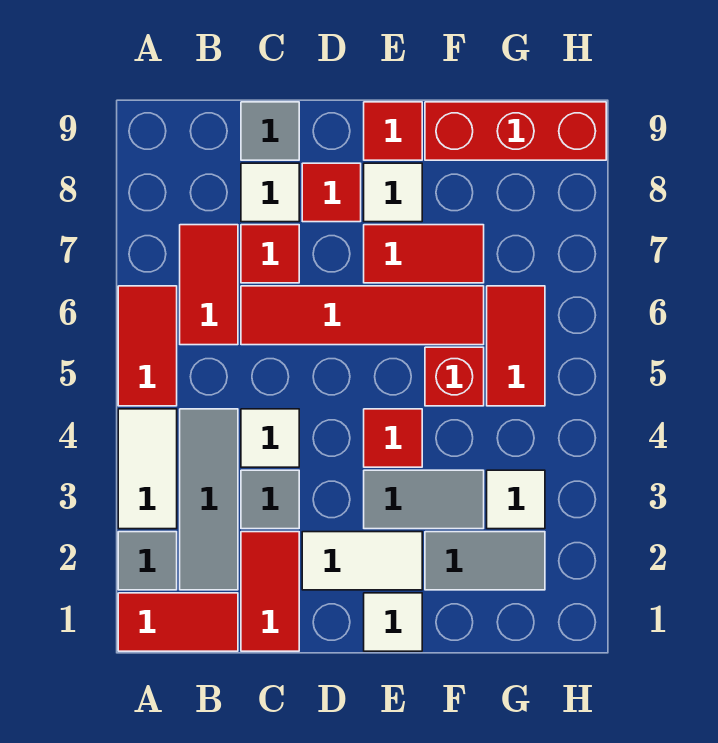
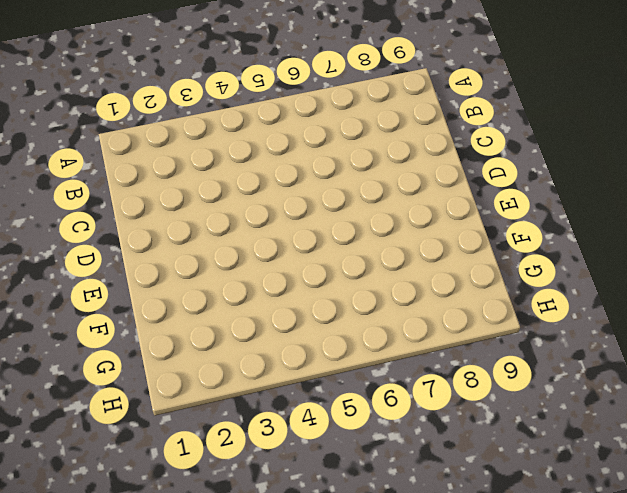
none -> red 1x2 tile [118,593,238,651]
none -> grey 1x1 tile [118,532,177,590]
none -> white 1x2 tile [118,409,177,529]

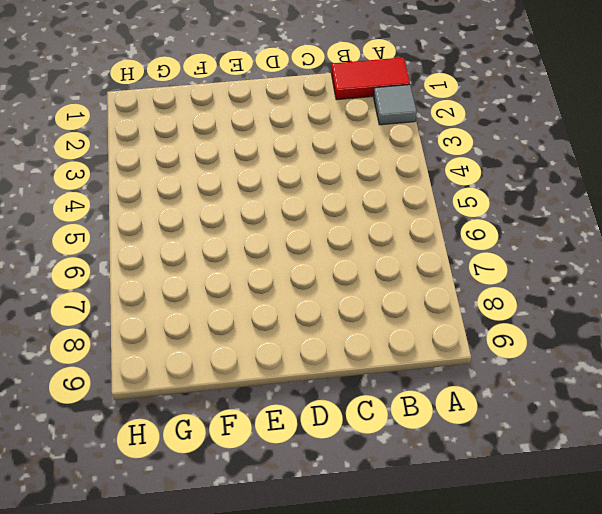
none -> white 1x2 tile [118,409,177,529]
none -> red 1x2 tile [118,286,177,406]
none -> grey 1x3 tile [180,409,238,590]

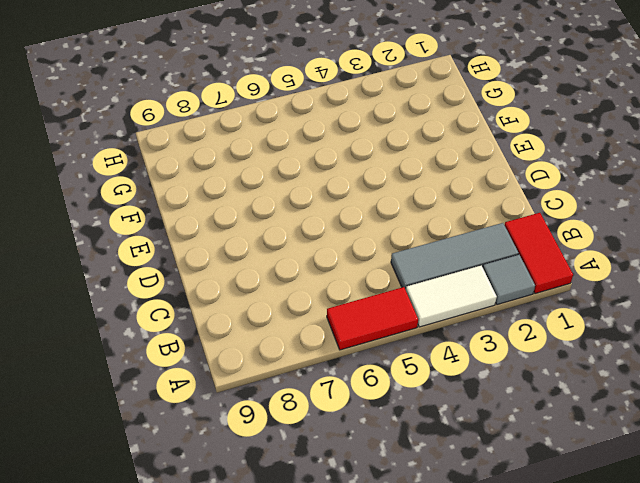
none -> red 1x2 tile [180,225,238,345]
none -> red 1x2 tile [241,532,299,651]
none -> grey 1x1 tile [241,470,299,529]

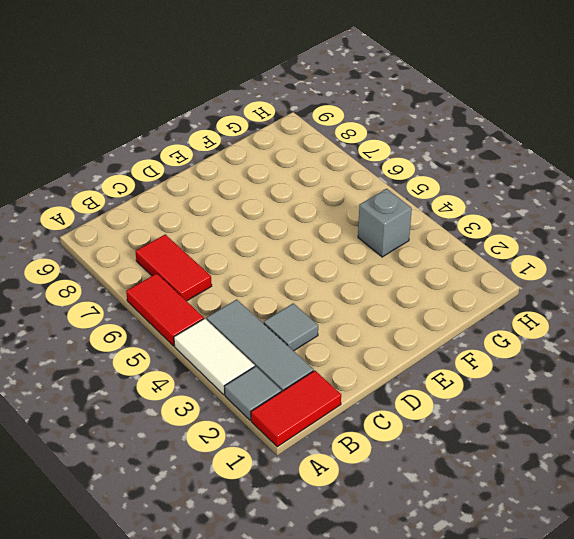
grey 1x1 brick [358,189,412,257] -> none
none -> red 1x2 tile [241,532,299,651]
none -> white 1x1 tile [241,409,299,467]
none -> red 1x4 tile [241,286,484,345]

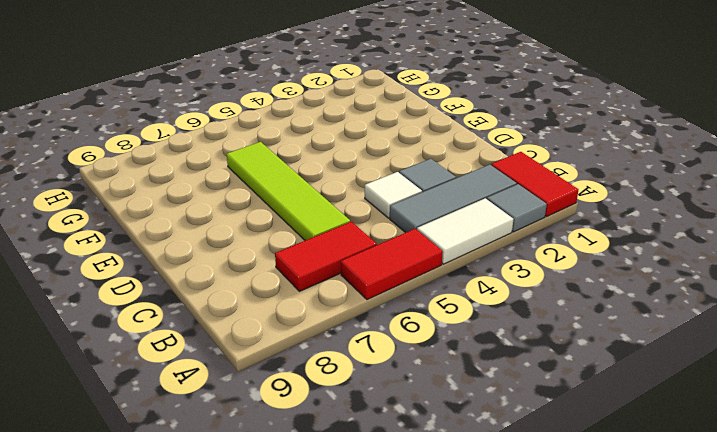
lime 1x4 tile [227,142,350,240] -> red 1x4 tile [241,286,484,345]
none -> red 1x2 tile [241,532,299,651]
none -> red 1x1 tile [241,225,299,283]
none -> white 1x1 tile [241,163,299,222]

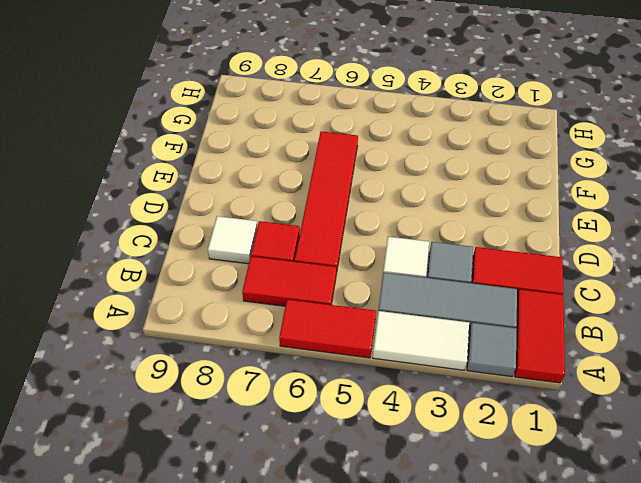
none -> grey 1x1 tile [241,102,299,160]
none -> white 1x2 tile [302,532,422,590]
none -> red 1x1 tile [302,163,361,222]

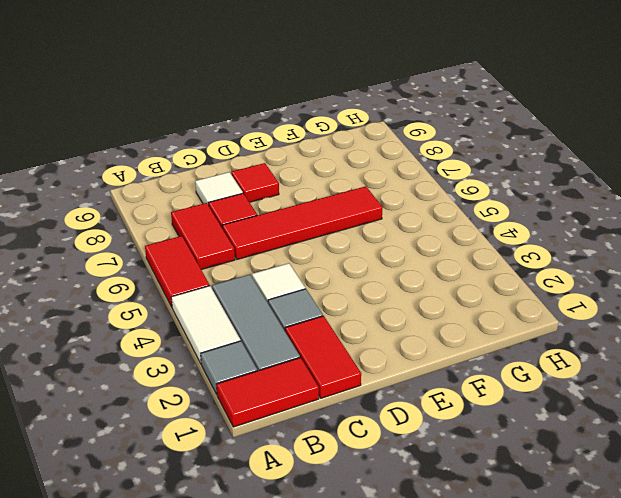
none -> grey 1x1 tile [241,102,299,160]
none -> white 1x2 tile [302,532,422,590]
none -> white 1x1 tile [364,593,422,651]

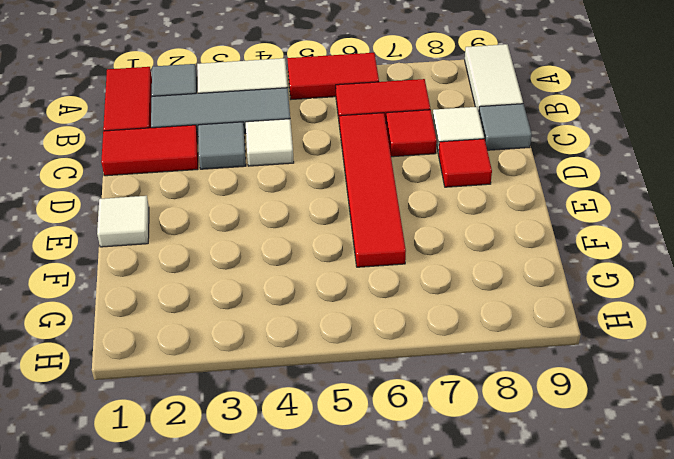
white 1x2 tile [465,44,523,112] -> white 1x2 tile moved to [302,532,422,590]
none -> grey 1x2 tile [364,470,484,529]
none -> red 1x1 tile [364,409,422,467]
none -> red 1x2 tile [364,225,484,283]

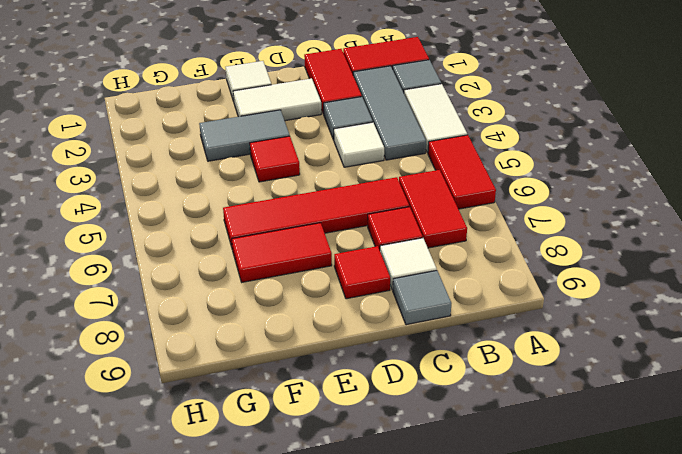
none -> white 1x1 tile [364,163,422,222]
none -> red 1x1 tile [364,102,422,160]
none -> grey 1x2 tile [425,532,545,590]

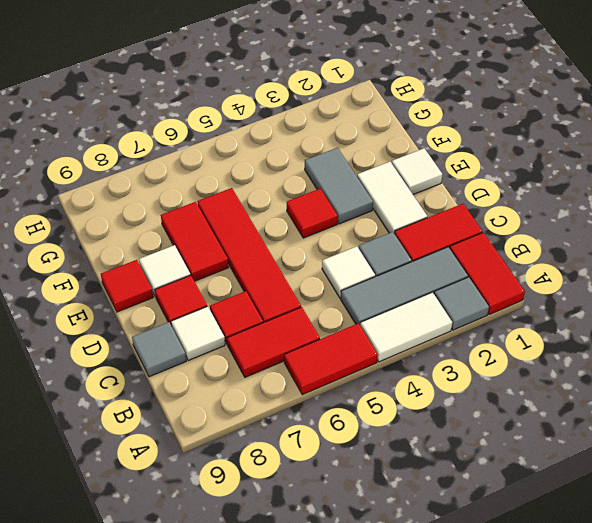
none -> grey 1x2 tile [425,532,545,590]
none -> red 1x1 brick [425,347,484,406]
none -> red 1x3 brick [425,102,606,160]

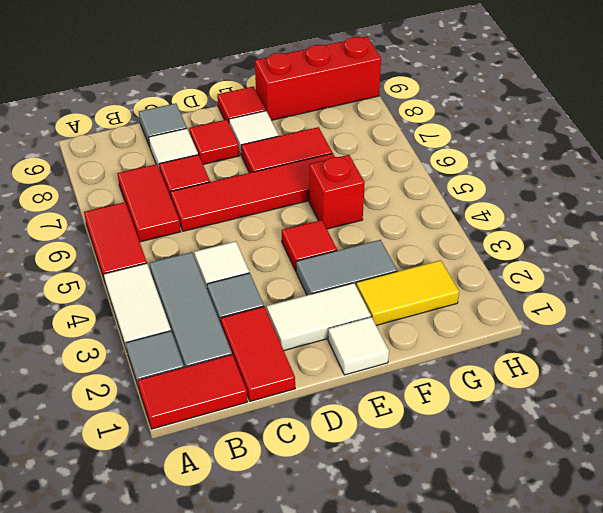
yellow 1x2 tile [356,260,459,325] -> grey 1x2 tile [425,532,545,590]
none -> white 1x1 tile [487,470,545,529]
none -> red 1x2 tile [487,286,545,406]

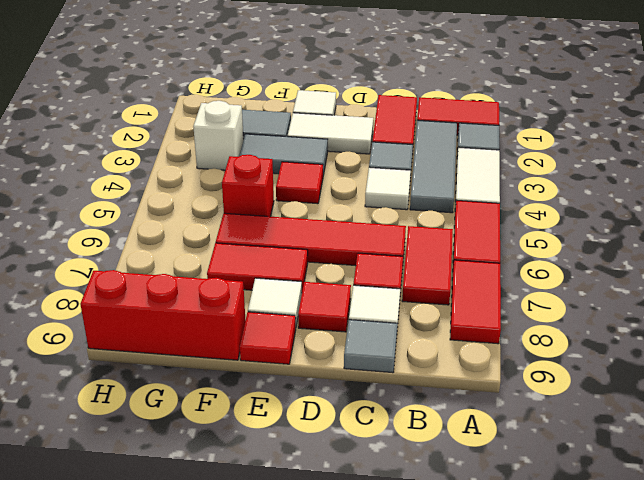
red 1x2 tile [450,260,501,344] -> red 1x2 tile moved to [487,286,545,406]
white 1x1 brick [193,101,244,170] -> white 1x1 tile [487,470,545,529]

